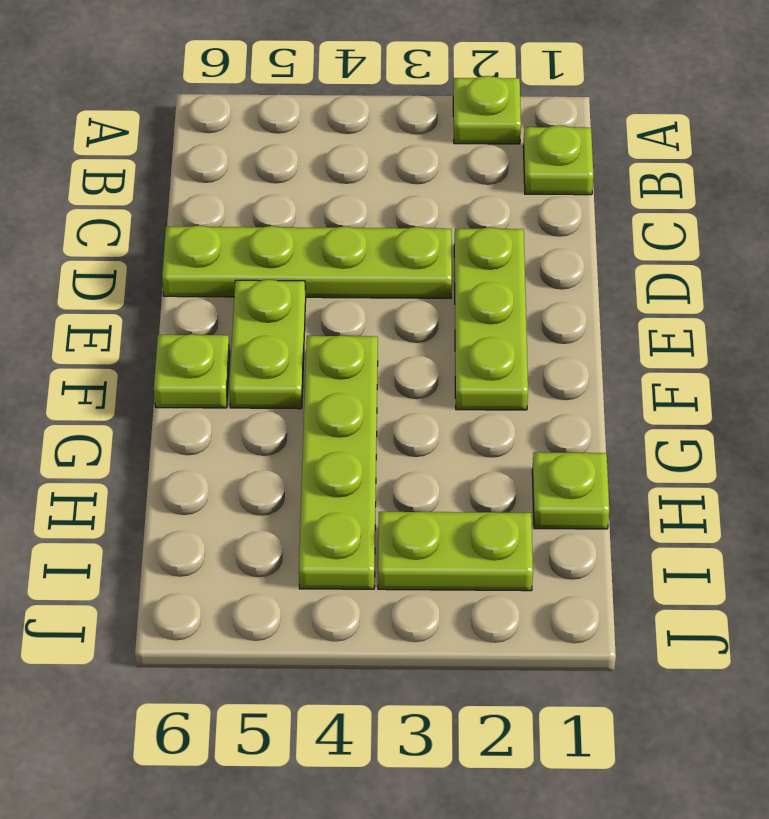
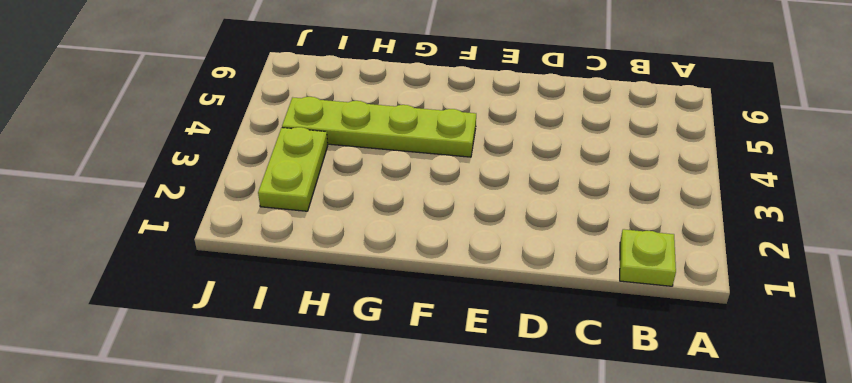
none -> lime 1x1 plate [453,76,521,144]
none -> lime 1x3 plate [454,228,528,410]

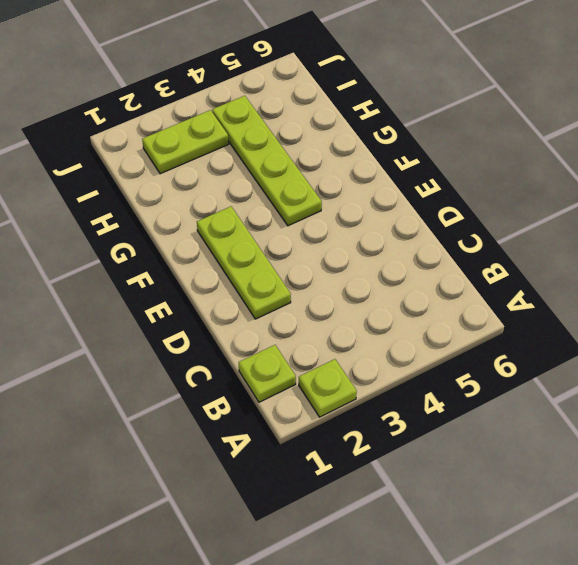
none -> lime 1x4 plate [162,226,452,298]
none -> lime 1x2 plate [229,280,306,409]

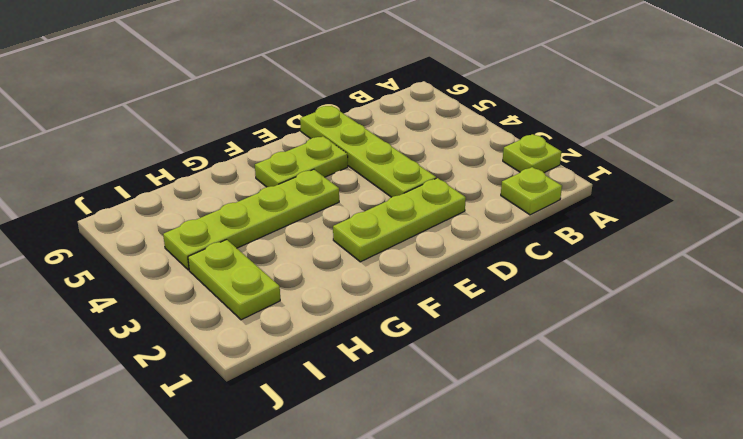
none -> lime 1x1 plate [154,334,230,408]
none -> lime 1x1 plate [532,452,609,529]

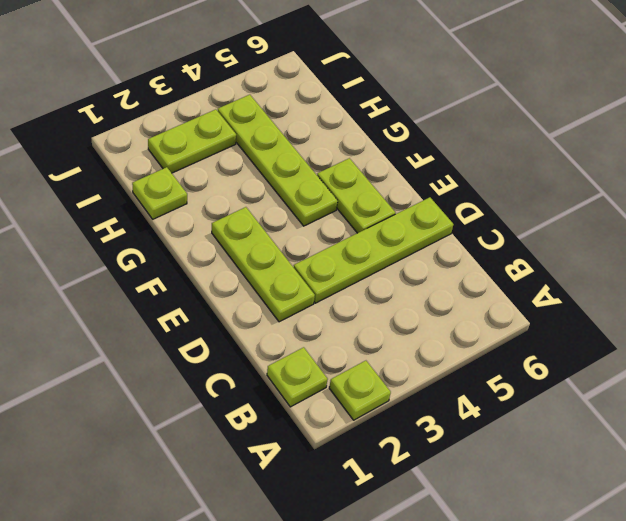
none -> lime 1x1 plate [154,334,230,408]

